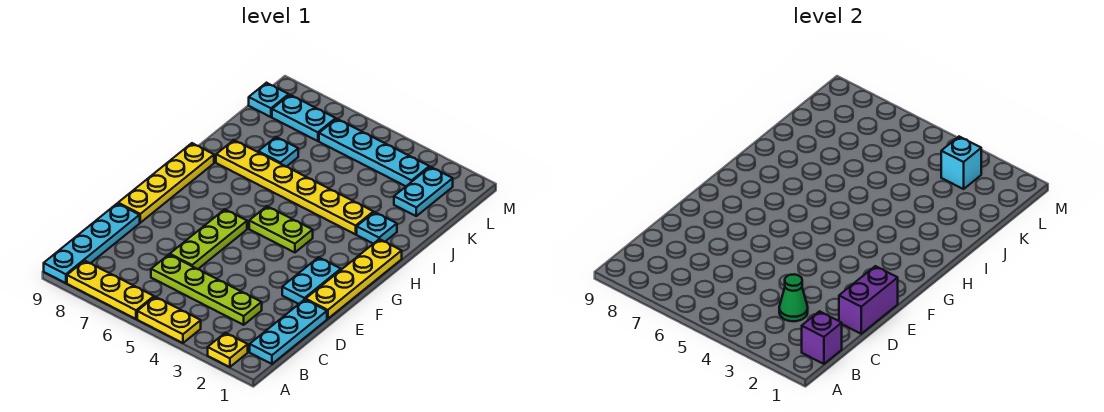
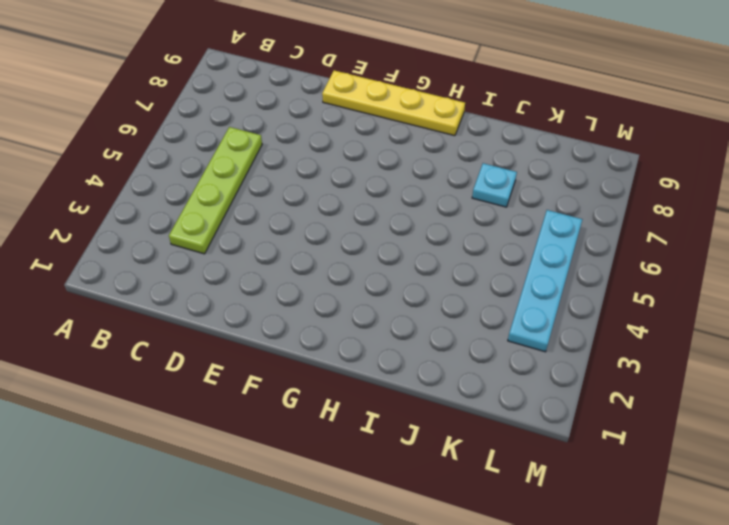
none -> yellow 1x1 plate [208,333,248,367]
none -> yellow 1x2 plate [137,297,201,343]
none -> yellow 1x3 plate [67,261,154,319]

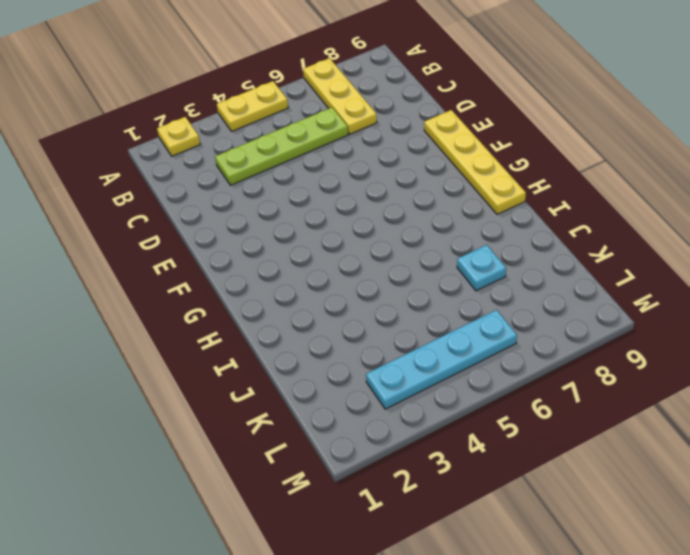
yellow 1x3 plate [303,58,377,134] -> yellow 1x3 plate turned to [67,261,154,319]
none -> cyan 1x4 plate [44,203,140,283]
none -> cyan 1x3 plate [250,299,327,364]
none -> lime 1x3 plate [170,209,247,269]

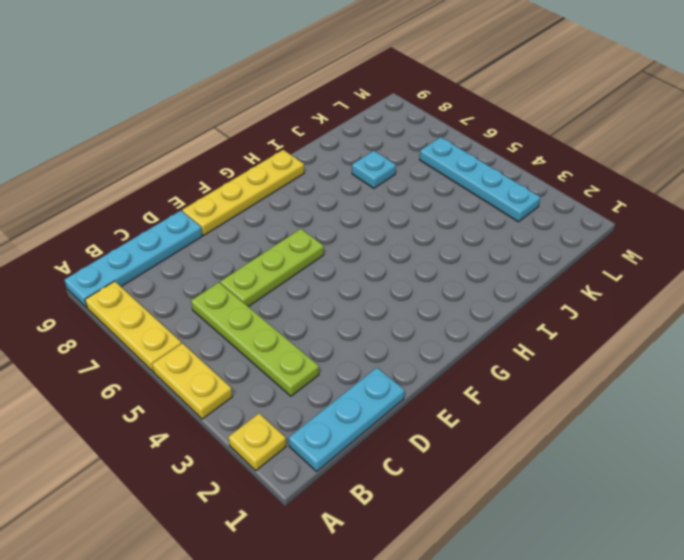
none -> yellow 1x4 plate [306,239,402,319]
none -> cyan 1x2 plate [282,257,341,304]
none -> lime 1x2 plate [249,206,313,253]

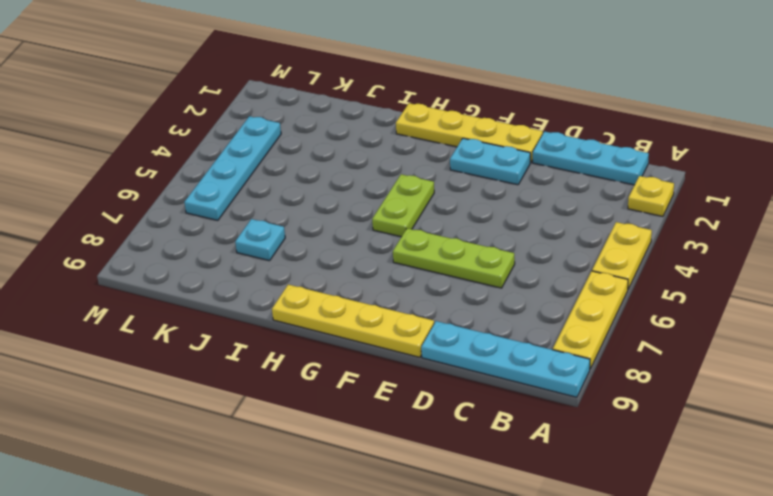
none -> lime 1x4 plate [151,255,262,325]
none -> cyan 1x1 plate [357,212,397,244]
none -> yellow 1x6 plate [216,140,373,234]

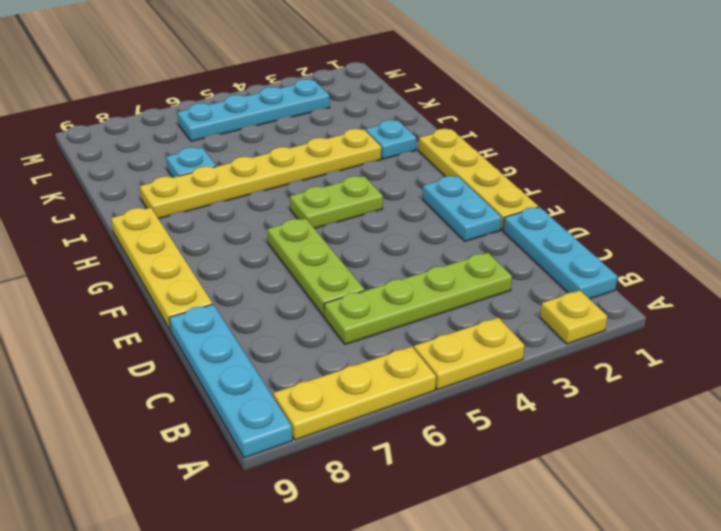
none -> cyan 1x2 plate [394,167,453,216]
none -> cyan 1x2 plate [272,95,336,141]
none -> cyan 1x1 plate [249,83,289,117]

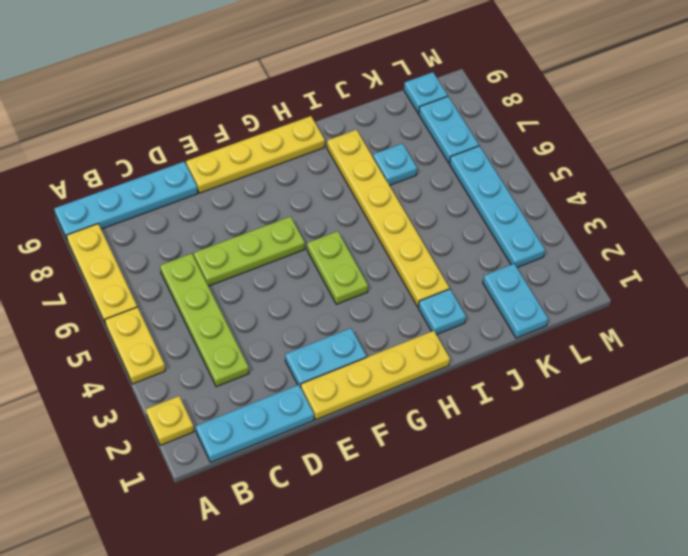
cyan 1x2 plate [483,264,548,338] -> cyan 1x2 plate turned to [394,167,453,216]
none -> purple 1x1 brick [802,311,842,364]
none -> green 1x1 cone [779,274,808,321]
none -> purple 1x2 brick [839,266,898,334]

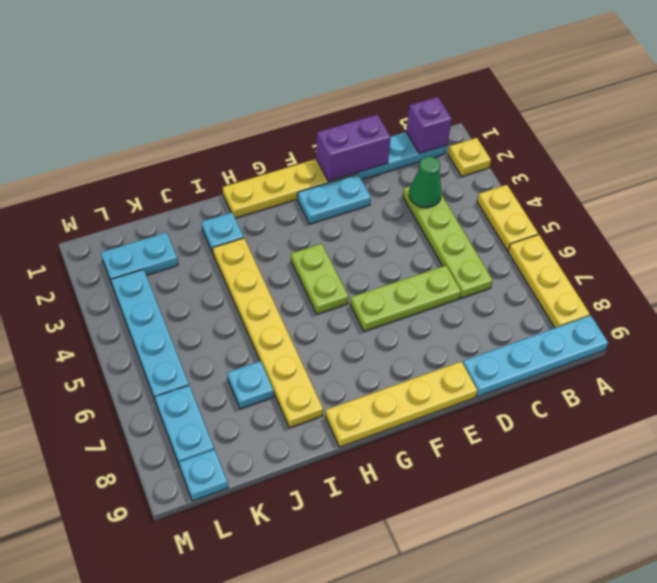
none -> cyan 1x1 brick [941,137,981,189]

